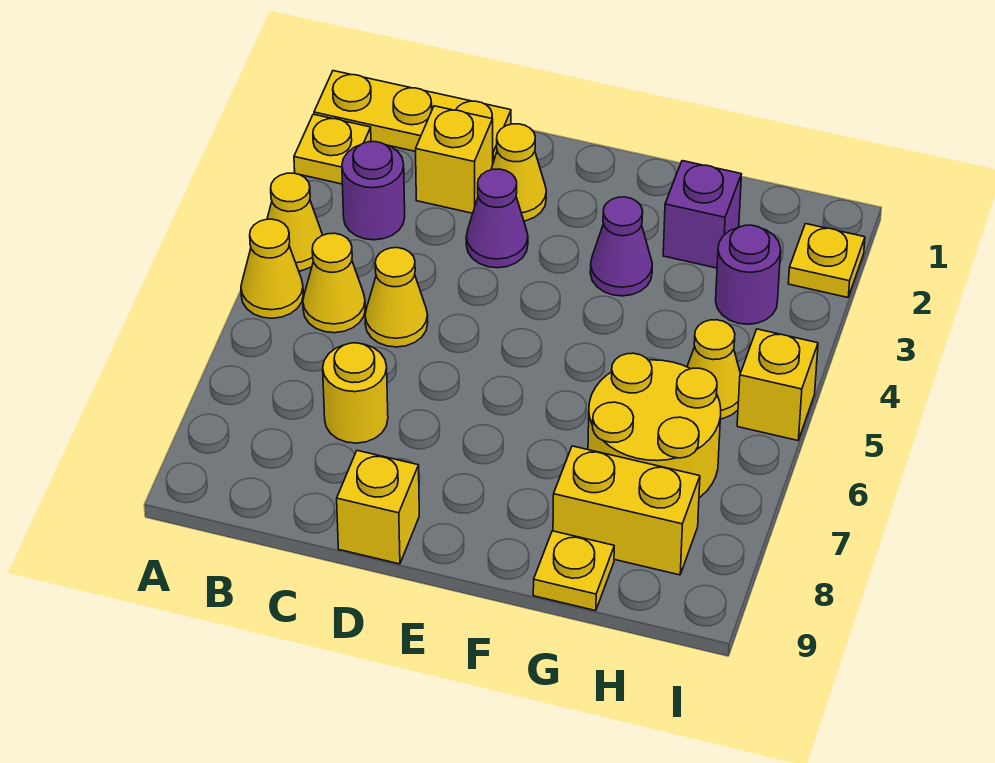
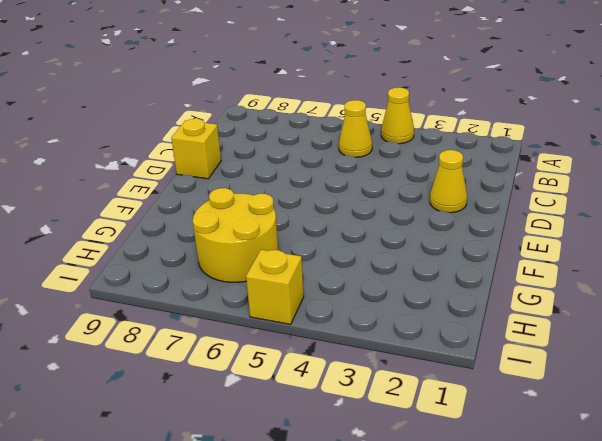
none -> yellow 1x3 plate [314,71,511,162]
none -> yellow 1x1 plate [294,114,371,184]
none -> yellow 1x1 cone [241,219,303,318]

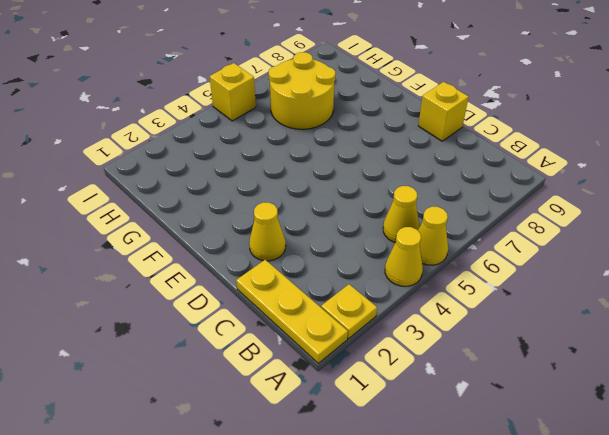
none -> purple 1x1 round brick [342,142,405,240]
none -> yellow 1x1 brick [416,106,493,213]
none -> yellow 1x1 cone [365,248,428,347]

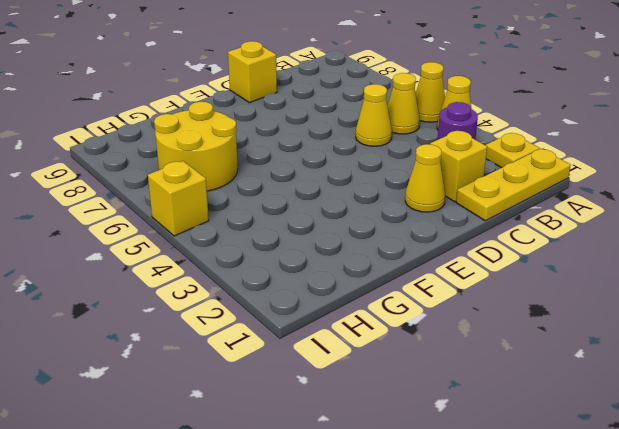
none -> yellow 1x1 round brick [323,343,388,443]
none -> purple 1x1 cone [466,169,528,268]
none -> purple 1x1 cone [590,197,652,296]

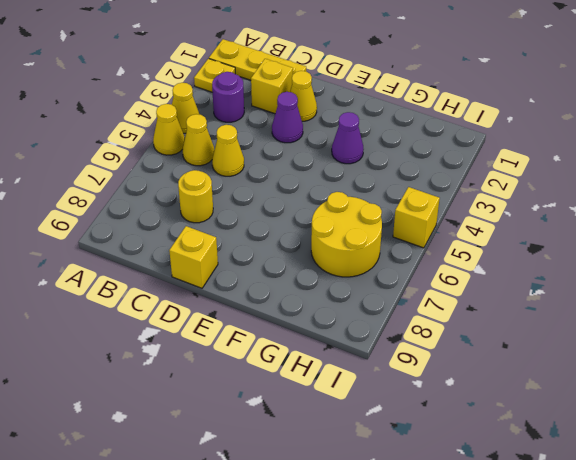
none -> purple 1x1 brick [663,161,741,268]
none -> yellow 1x2 brick [553,446,700,575]
none -> yellow 1x1 plate [533,531,614,611]

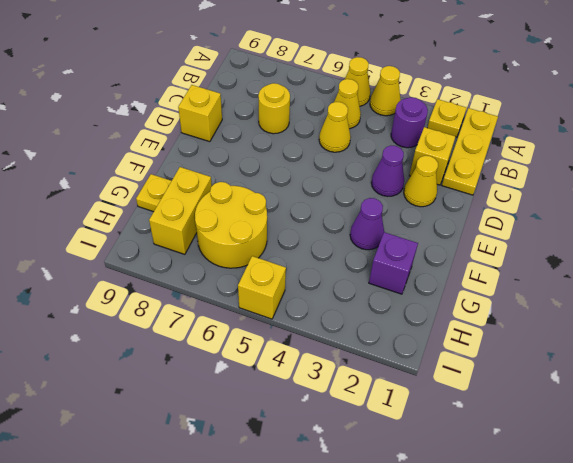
none -> purple 1x1 round brick [716,225,781,324]
none -> yellow 1x1 cone [687,320,740,419]
none -> yellow 1x1 plate [788,224,865,297]

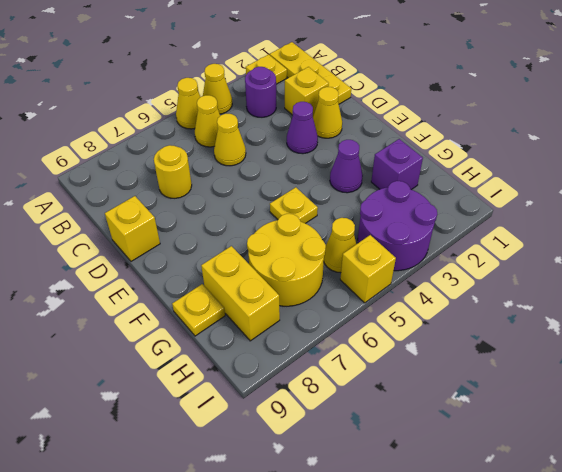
yellow 1x1 plate [270,187,318,223] -> yellow 1x1 plate moved to [788,224,865,297]
purple 2x2 round brick [358,181,437,271] -> purple 1x1 round brick [716,225,781,324]

